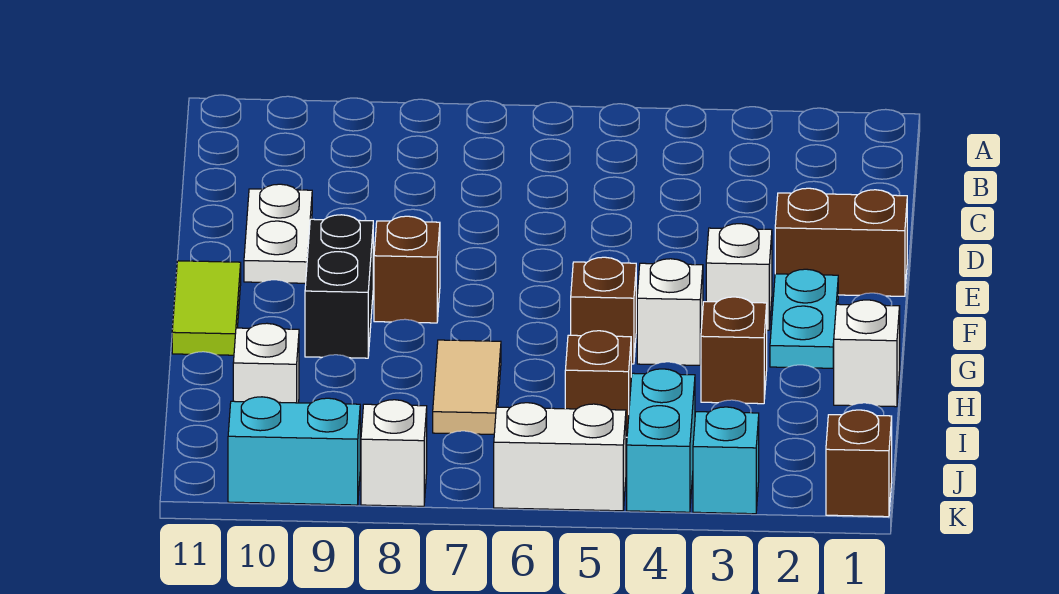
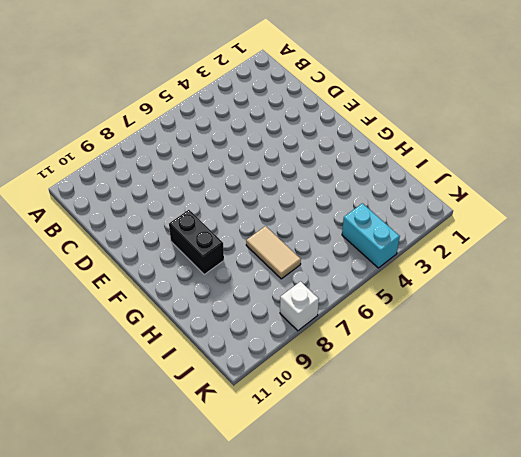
none -> white 1x2 plate [244,184,312,283]
none -> brown 1x2 brick [775,188,907,296]
none -> cyan 1x2 plate [770,269,838,368]

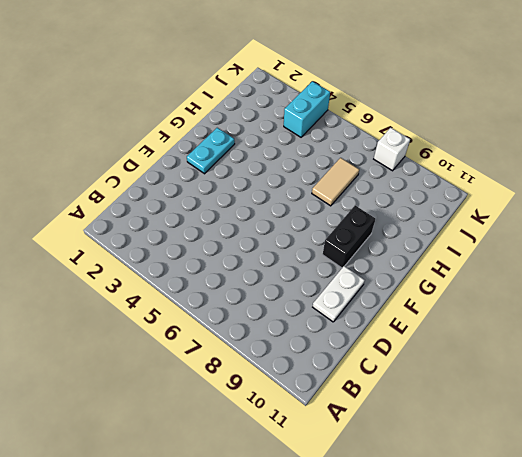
none -> brown 1x2 brick [775,188,907,296]
none -> white 1x1 brick [706,224,772,330]
none -> brown 1x1 brick [374,216,440,323]

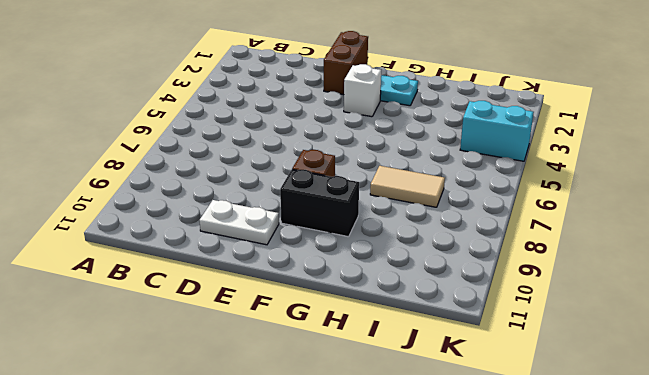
none -> lime 1x2 tile [172,261,241,355]
none -> white 1x1 brick [637,259,703,365]
none -> brown 1x1 brick [571,257,636,364]

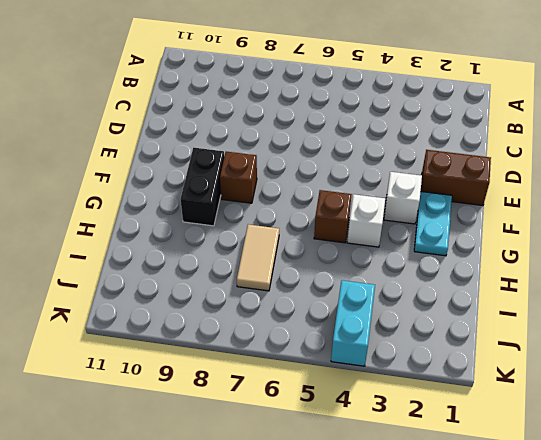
none -> white 1x2 plate [244,184,312,283]
none -> lime 1x2 tile [172,261,241,355]
none -> white 1x1 brick [833,300,900,407]

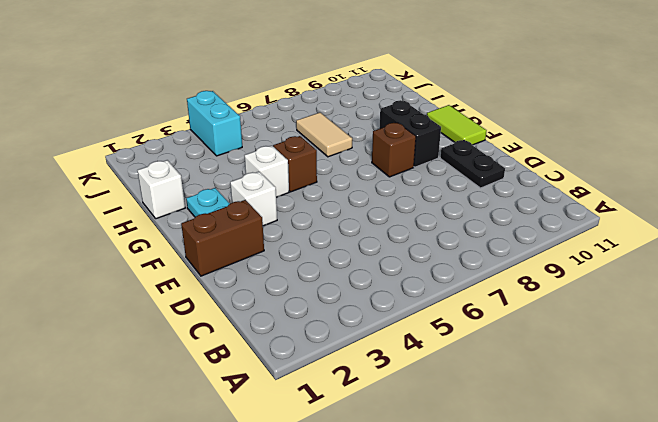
black 1x2 plate [440,140,505,188] -> white 1x2 plate [244,184,312,283]
none -> brown 1x1 brick [701,297,767,404]
none -> brown 1x1 brick [565,331,631,437]
none -> white 1x1 brick [233,323,299,403]

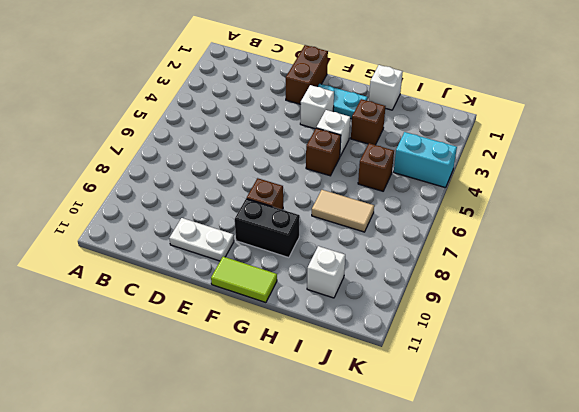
none -> brown 1x1 brick [826,410,892,517]
none -> cyan 1x1 brick [693,407,759,514]
none -> white 1x2 brick [494,403,626,511]

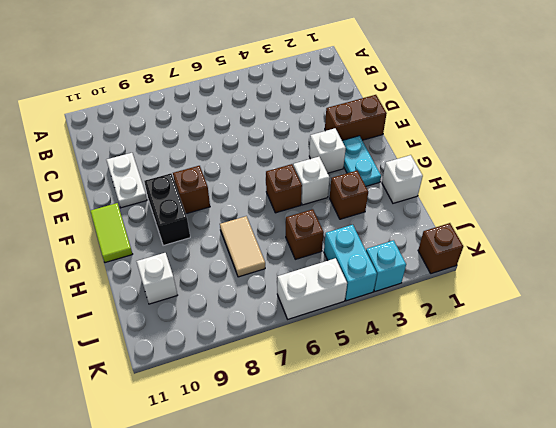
none -> white 1x1 brick [361,400,427,506]
none -> cyan 1x2 brick [228,397,360,505]

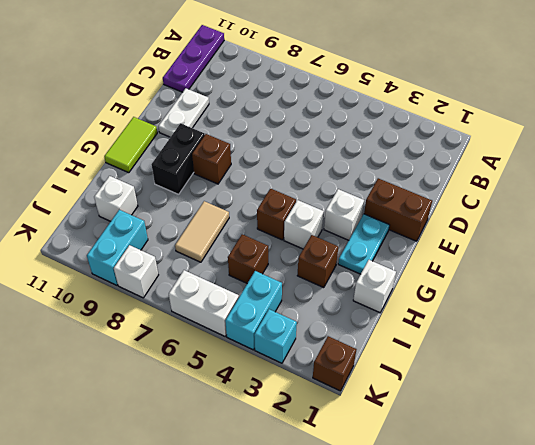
purple 1x3 plate [163,25,224,92] -> none
cyan 1x2 brick [87,210,148,285] -> cyan 1x2 brick turned to [228,397,360,505]

